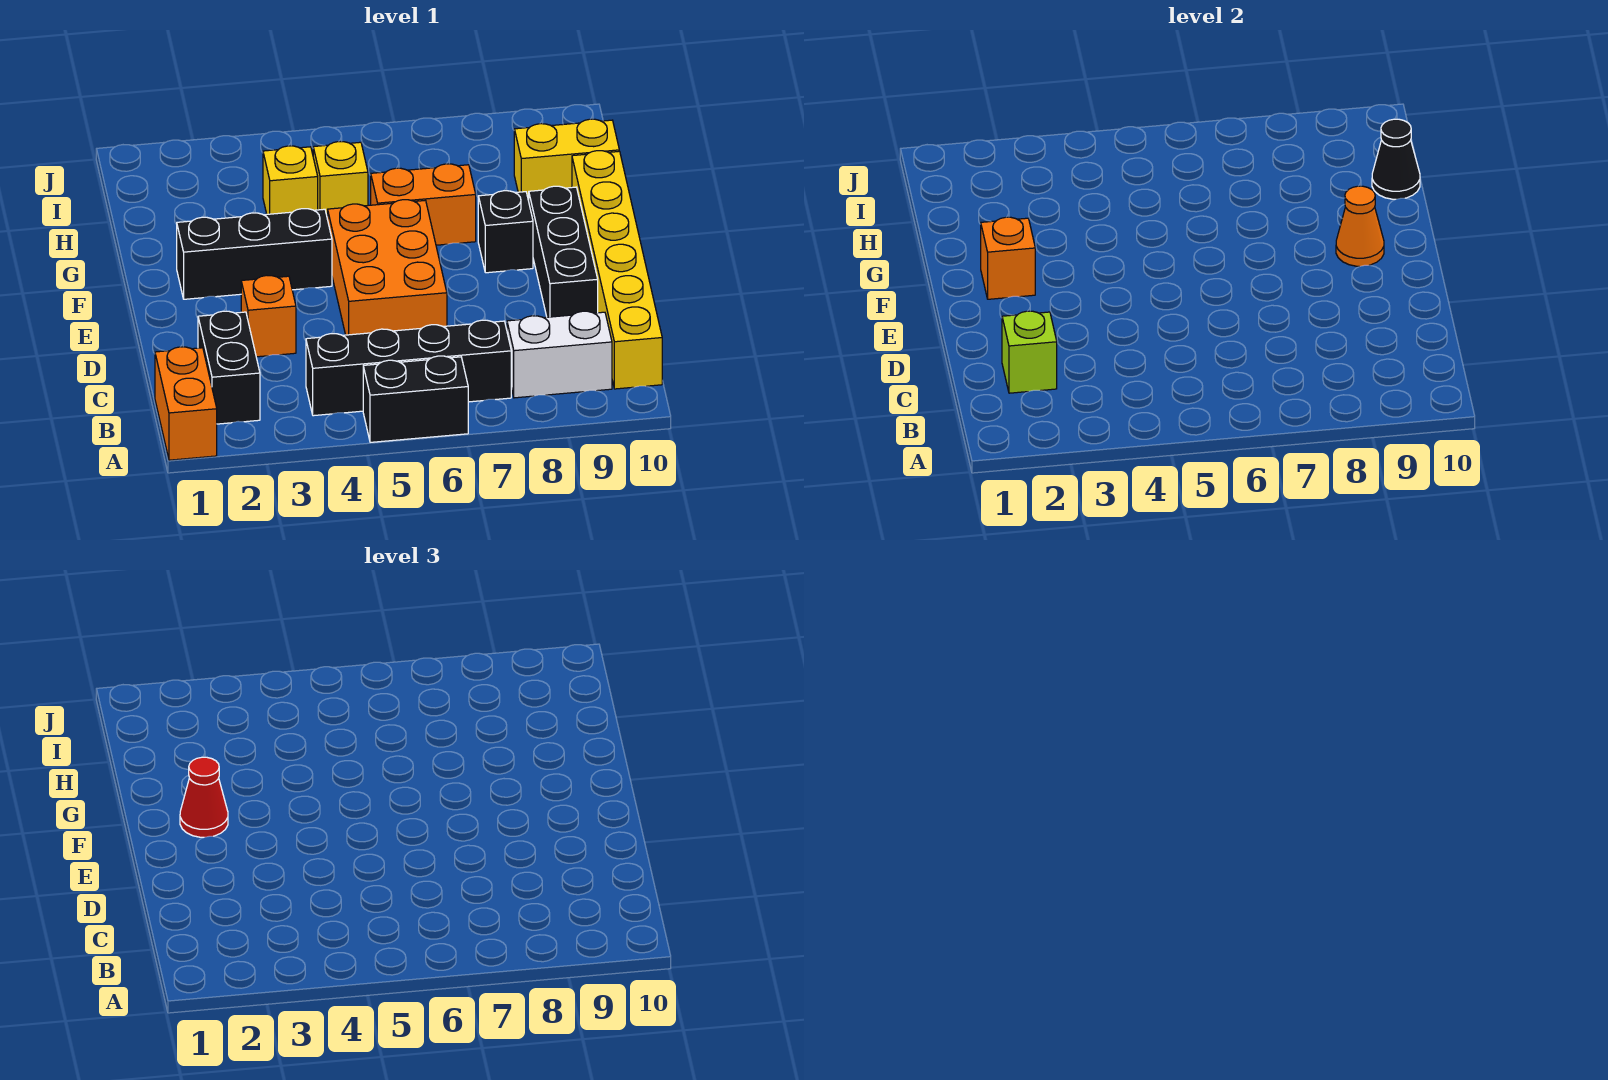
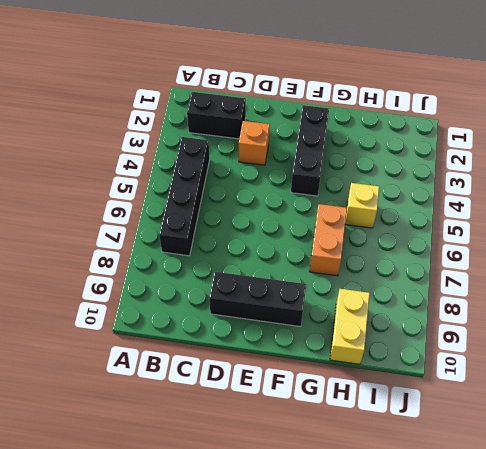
none -> orange 1x2 brick [155,347,217,460]
none -> black 1x2 brick [363,356,468,442]
none -> white 1x2 brick [507,311,612,398]

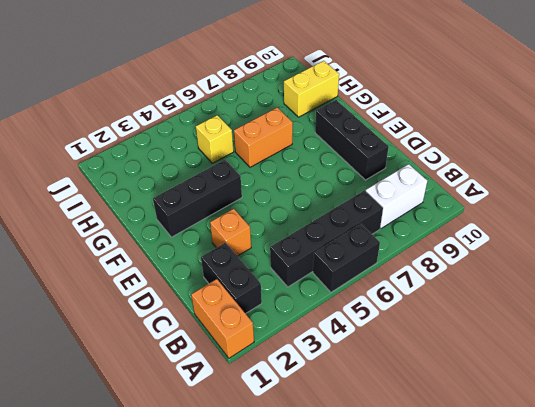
none -> yellow 1x6 brick [572,151,662,389]
none -> orange 2x3 brick [328,200,447,335]
none -> black 1x1 brick [478,191,533,273]

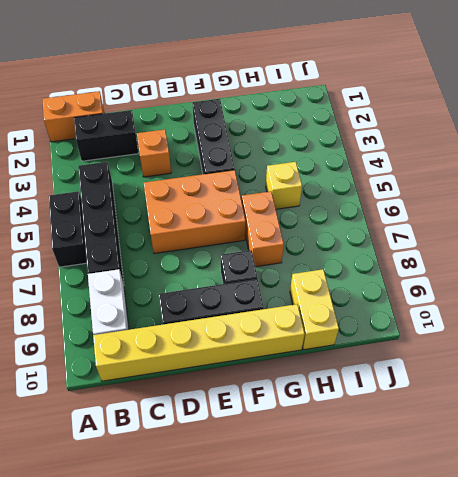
none -> yellow 1x1 brick [263,146,318,214]
none -> lime 1x1 brick [1002,311,1057,393]
none -> orange 1x1 brick [981,217,1035,299]

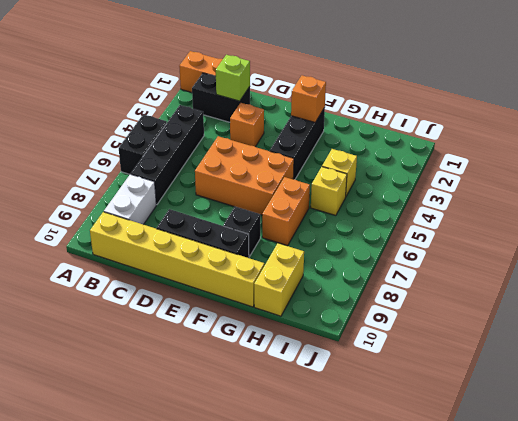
none -> orange 1x1 cone [1336,186,1384,266]
none -> black 1x1 cone [1372,119,1420,199]
none -> red 1x1 cone [180,757,228,837]

